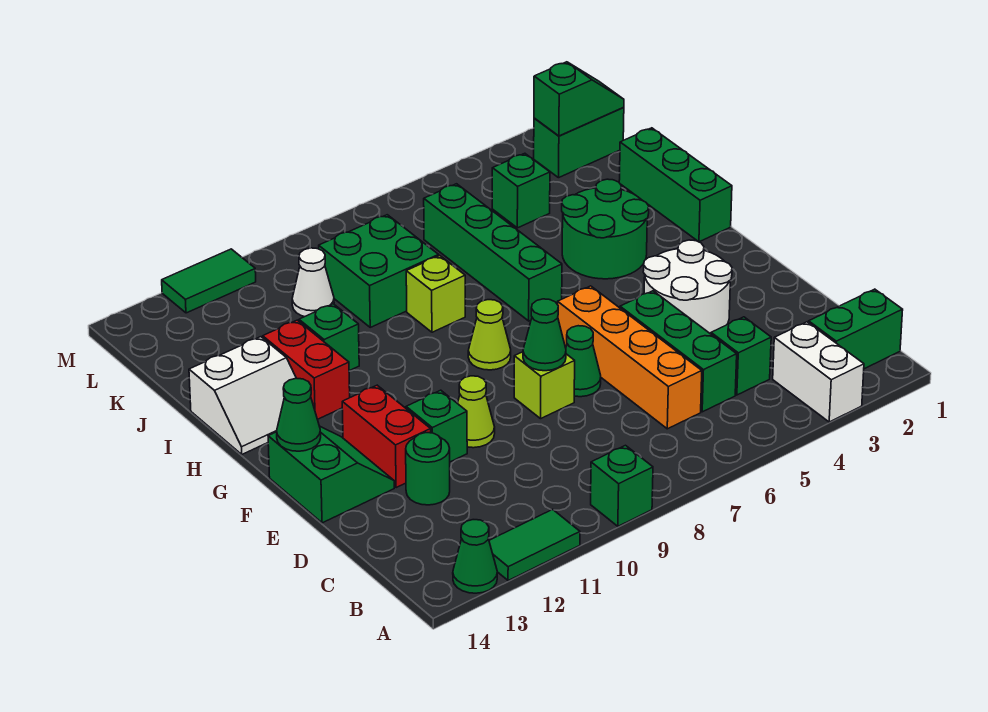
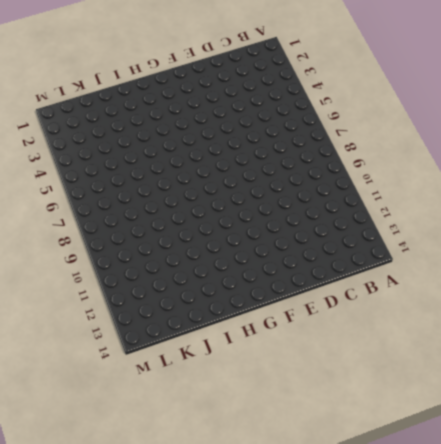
none -> white 1x2 brick [773,322,864,422]
none -> green 1x1 brick [591,445,653,526]
none -> green 1x2 tile [489,509,580,581]
none -> green 1x1 cone [453,520,497,593]

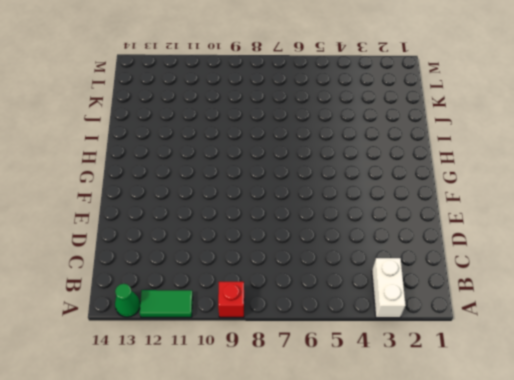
red 1x1 brick [218,281,244,317] -> green 1x1 brick [591,445,653,526]
none -> green 1x2 brick [809,289,903,369]
none -> green 1x1 brick [711,317,771,395]
none -> green 1x3 brick [620,291,737,412]
none -> orange 1x4 brick [558,286,702,429]

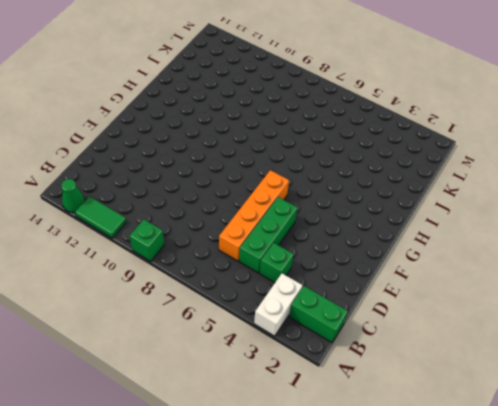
none -> green 1x1 round brick [406,433,450,505]
none -> white 2x2 round brick [643,240,732,334]
none -> green 1x1 cone [566,326,601,397]
none -> lime 1x1 brick [514,352,575,419]

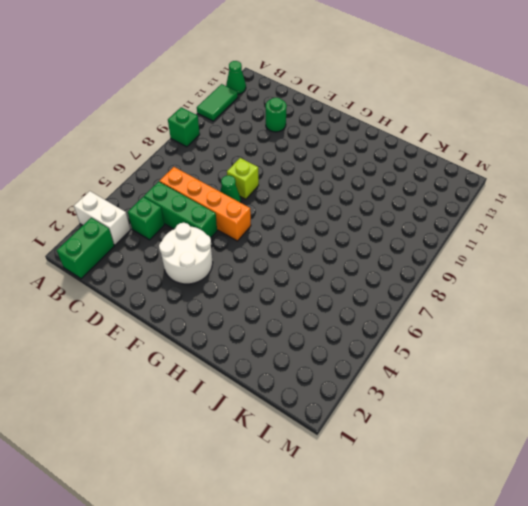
none -> lime 1x1 cone [458,376,495,448]
none -> green 1x1 brick [406,390,467,462]
none -> red 1x2 brick [342,385,431,488]
none -> green 2x2 slope [268,426,394,523]

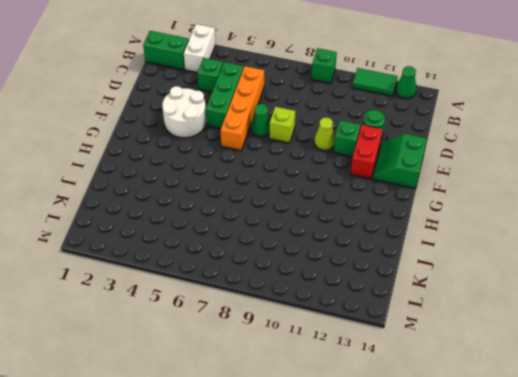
none -> lime 1x1 cone [468,300,511,370]
none -> green 1x3 brick [619,128,732,242]
none -> green 2x2 round brick [562,179,649,279]
none -> green 1x4 brick [424,184,562,321]

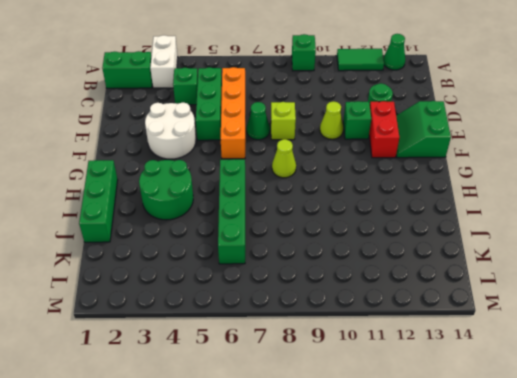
none -> red 1x2 brick [263,320,350,419]
none -> white 2x2 slope [189,337,296,454]
none -> lime 1x1 brick [406,256,465,332]
none -> green 1x1 brick [299,304,359,371]

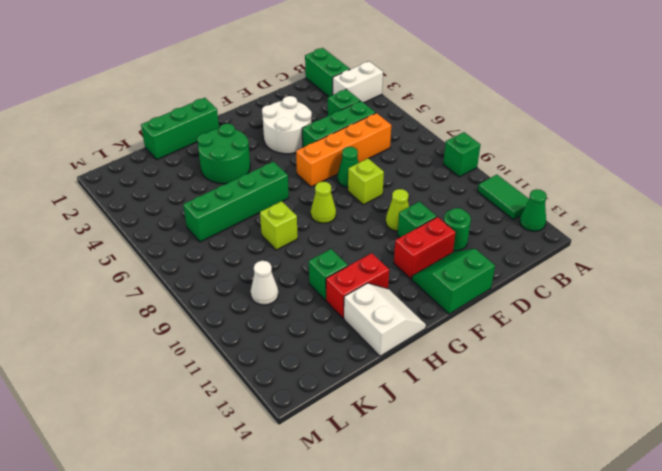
none -> green 2x2 brick [319,215,439,327]
none -> green 1x1 brick [492,153,550,228]
none -> green 1x2 brick [534,108,624,178]
none -> green 1x2 tile [162,249,256,313]

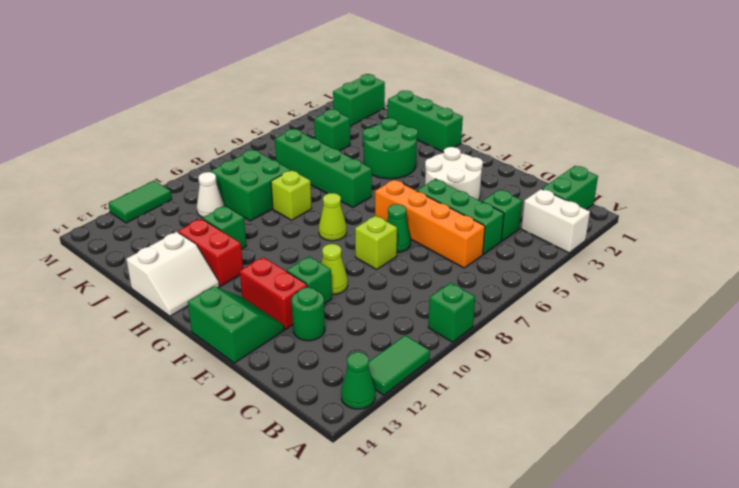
none -> green 1x1 cone [523,299,566,371]
none -> green 1x1 cone [277,378,321,451]
none -> green 1x2 slope [534,62,624,136]

